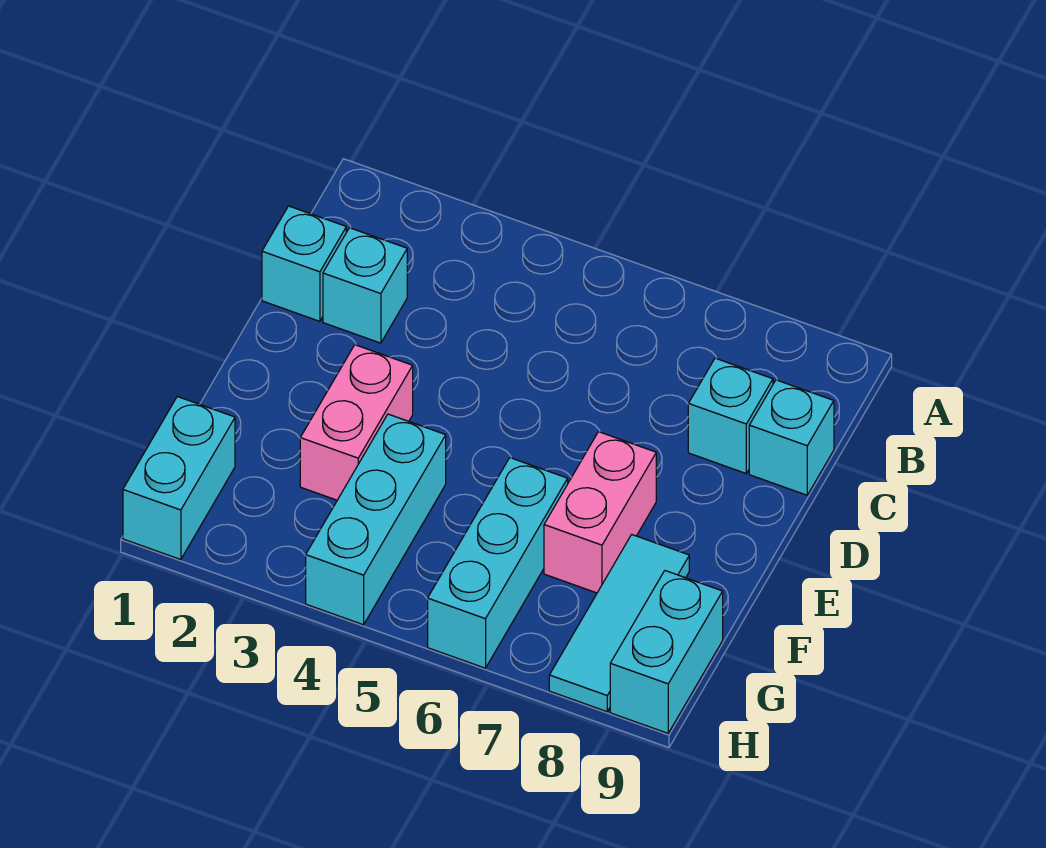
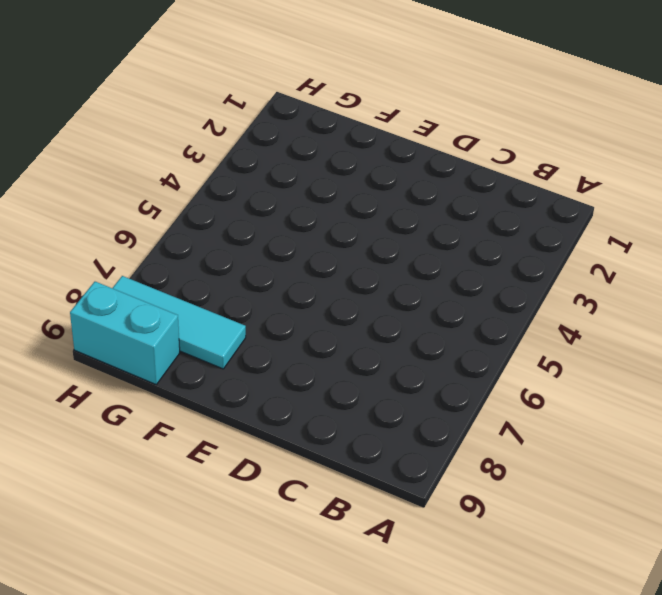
none -> cyan 1x1 brick [262,206,346,321]
none -> cyan 1x1 brick [323,228,407,343]

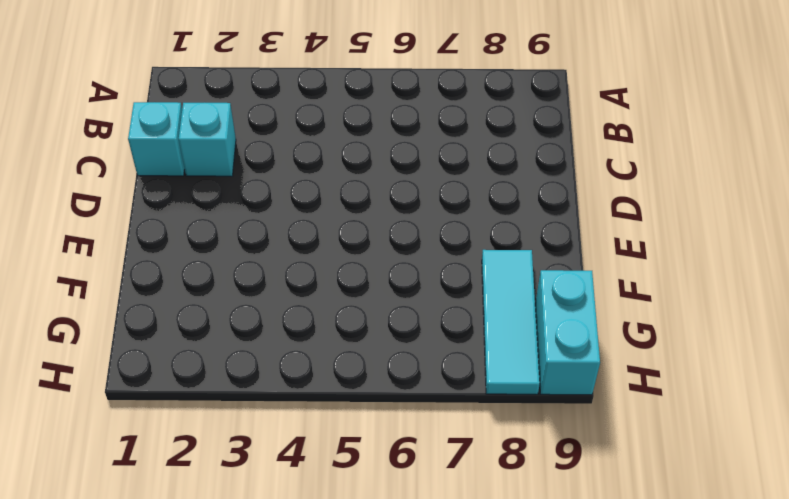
none -> cyan 1x1 brick [688,358,773,473]
none -> cyan 1x1 brick [749,380,834,495]

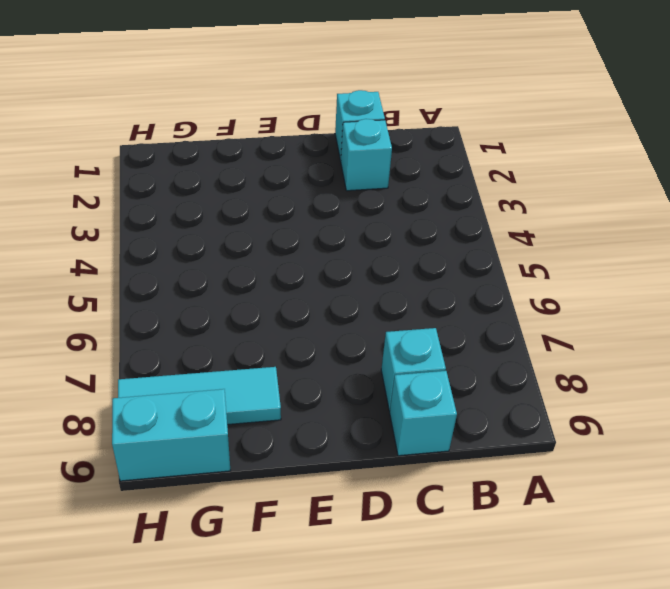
none -> pink 1x2 brick [300,345,413,500]
none -> pink 1x2 brick [544,432,656,593]

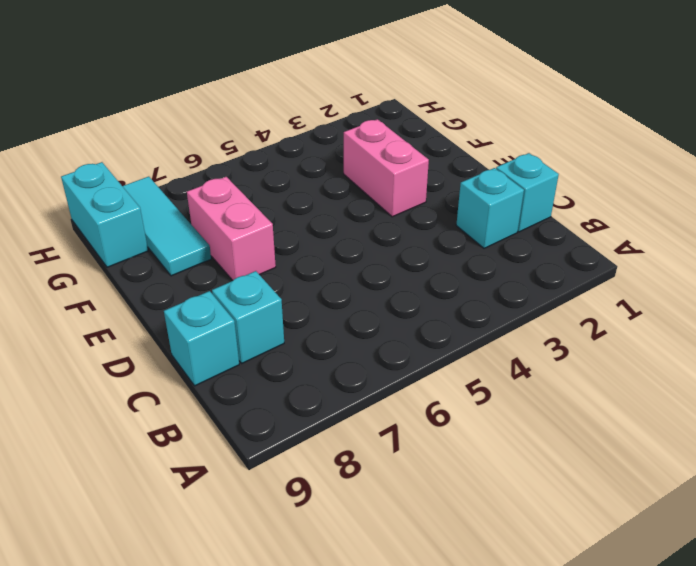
none -> cyan 1x3 brick [306,414,446,625]
none -> cyan 1x3 brick [428,458,568,668]

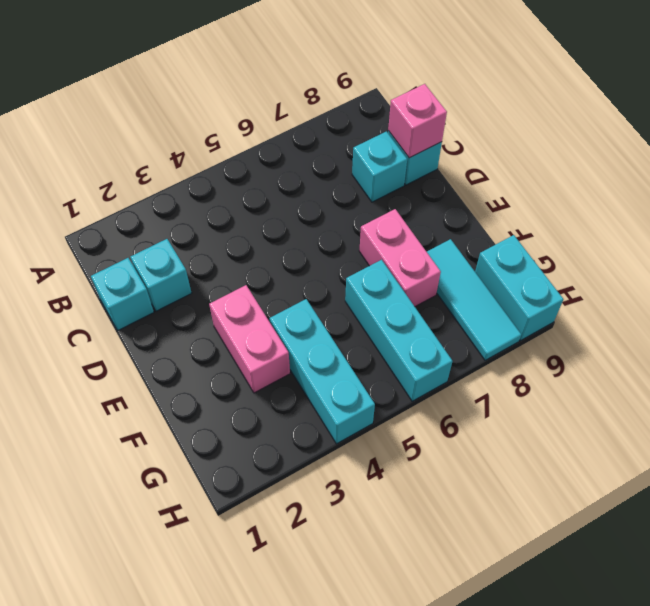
pink 1x1 brick [388,84,447,158] -> none
none -> cyan 1x2 brick [123,397,235,560]

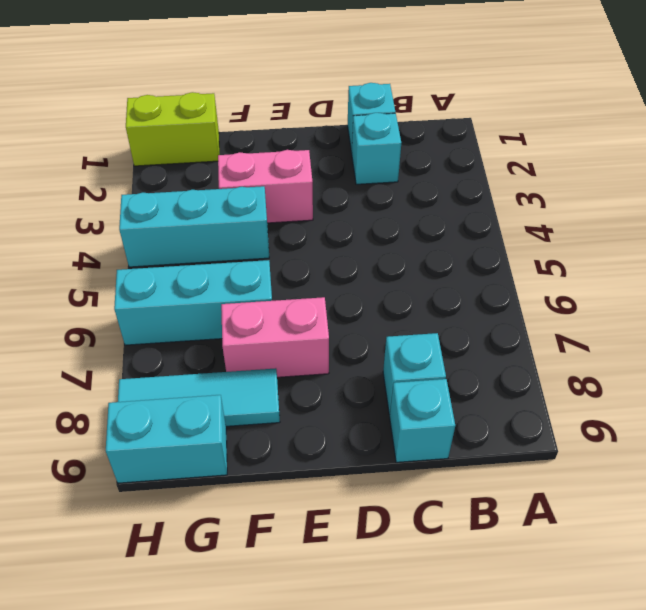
lime 1x2 brick [126,92,219,166] -> cyan 1x2 brick [123,397,235,560]

